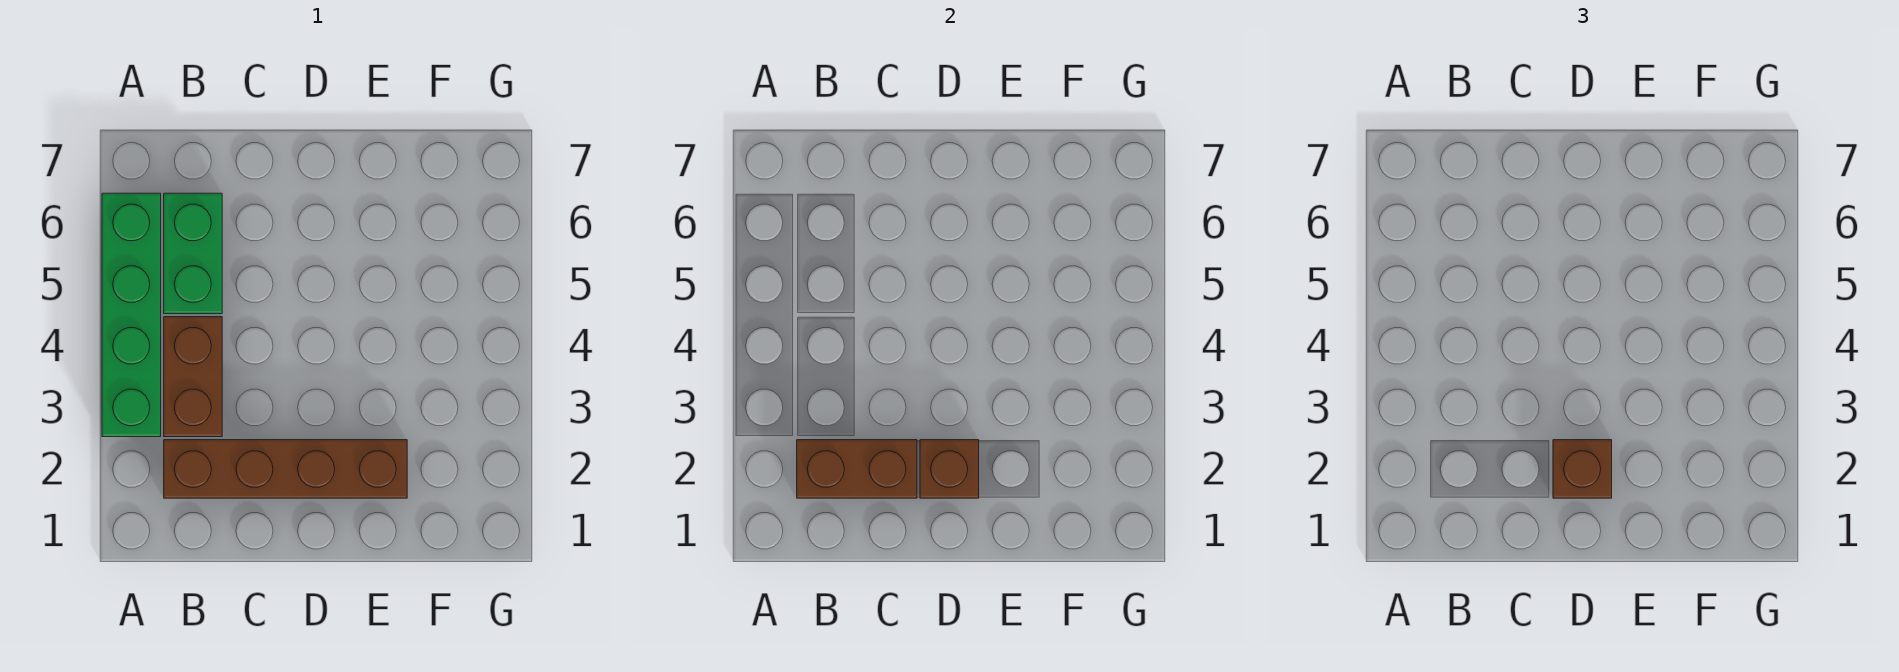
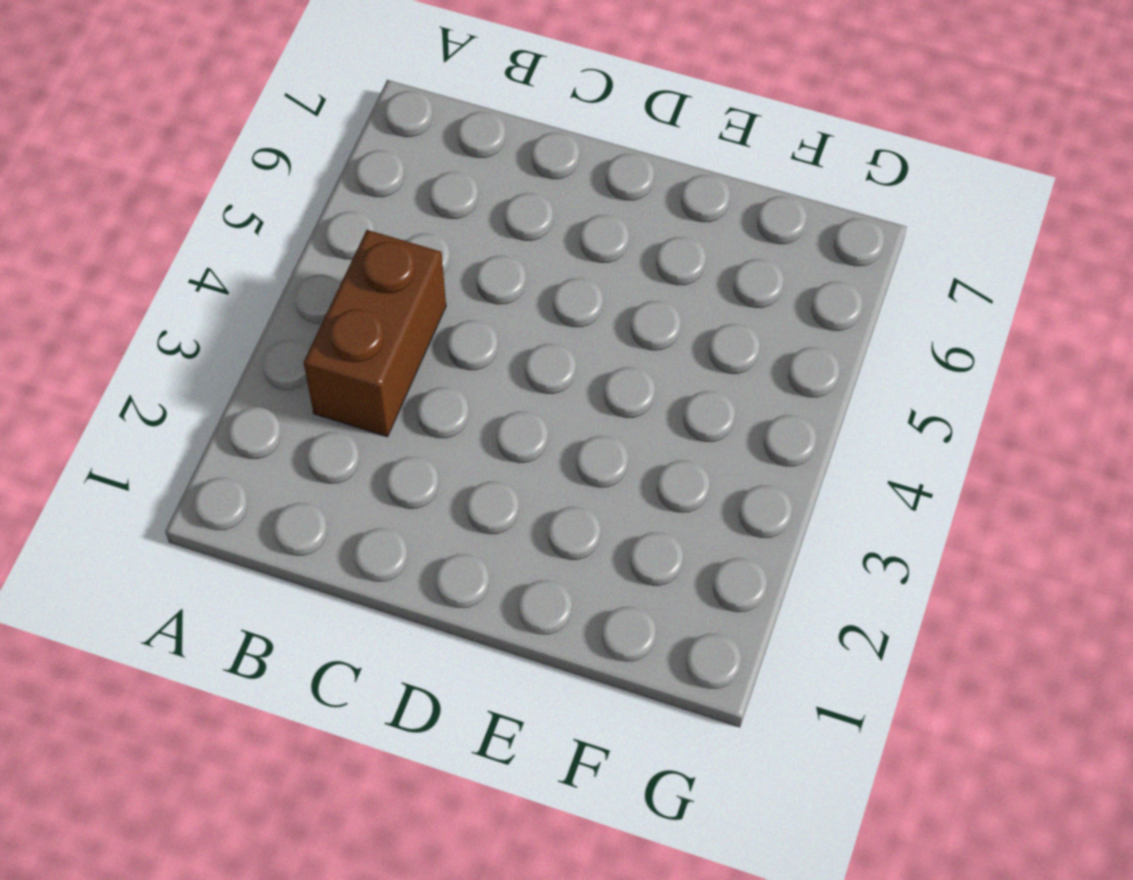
none -> green 1x4 brick [102,193,161,437]
none -> brown 1x4 brick [164,440,407,498]

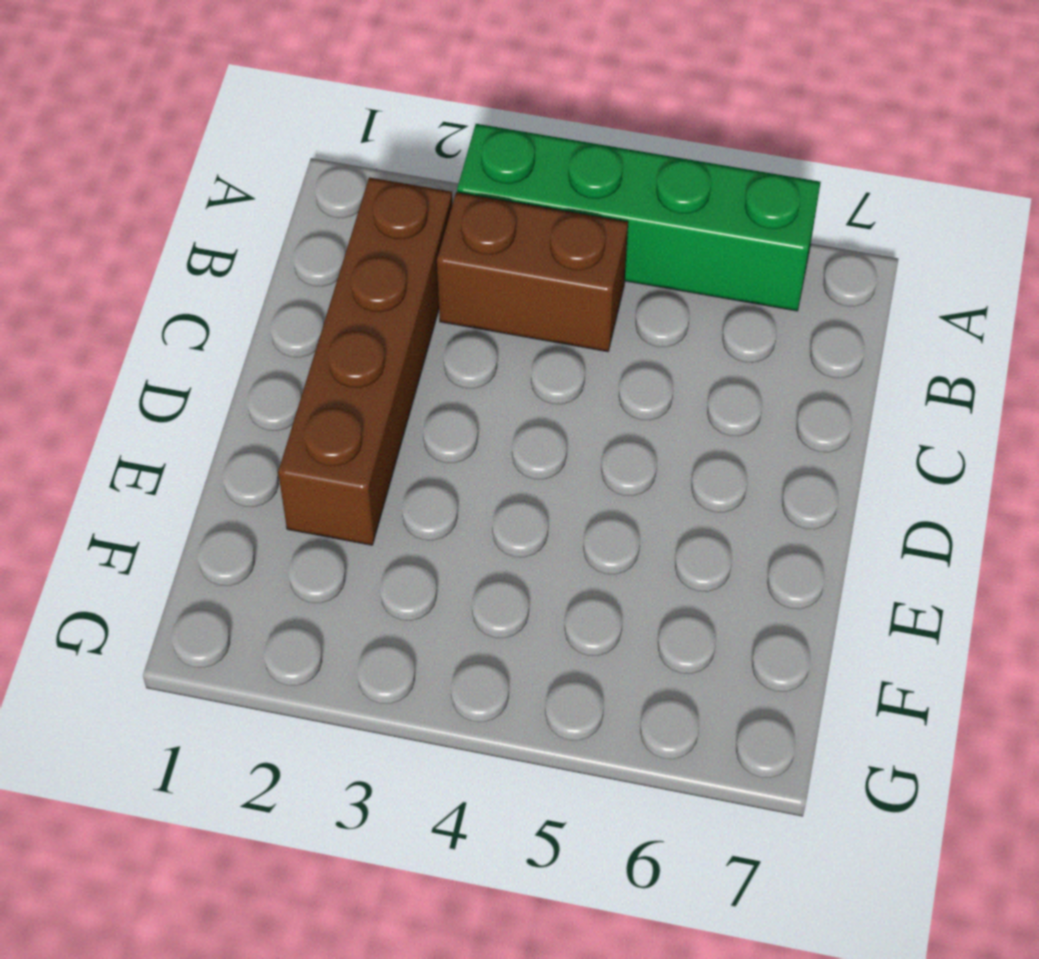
none -> green 1x2 brick [164,193,222,314]
none -> brown 1x2 brick [797,440,917,498]

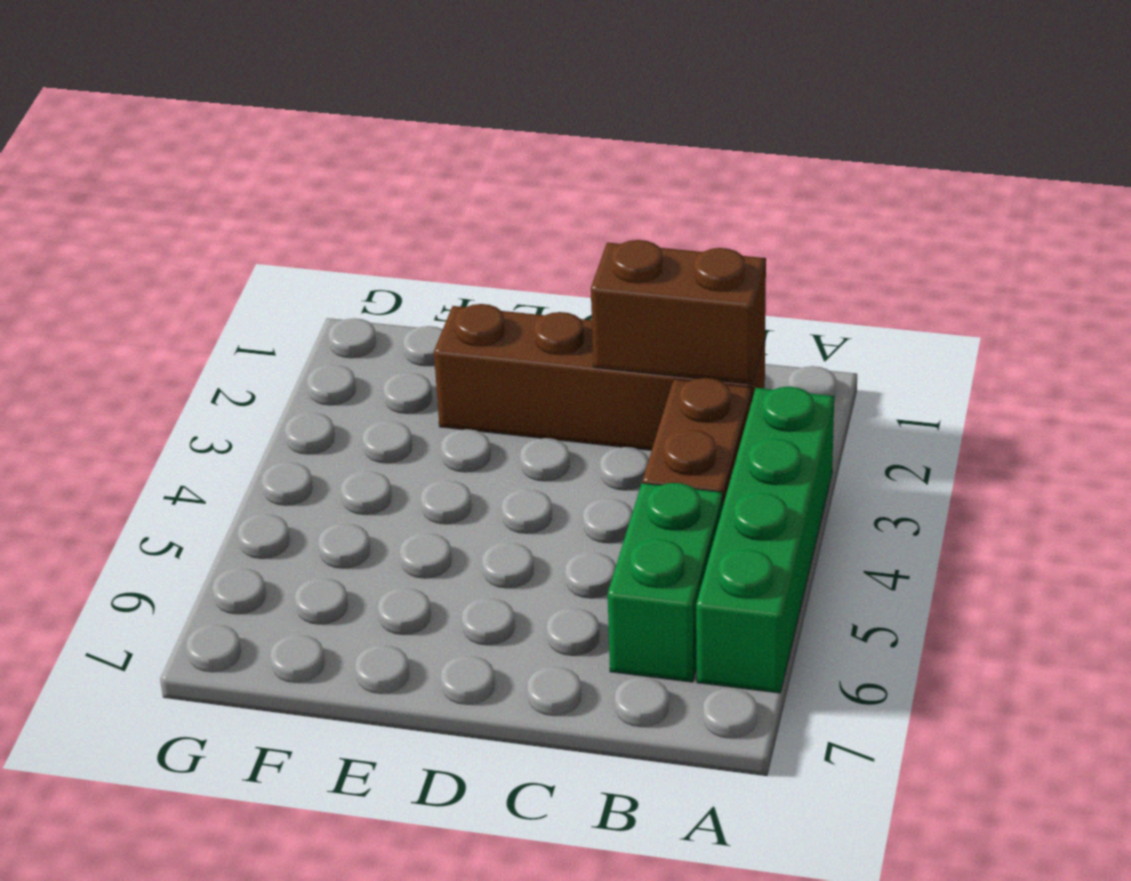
none -> brown 1x1 brick [920,440,979,498]
none -> brown 1x1 brick [1553,440,1612,498]

